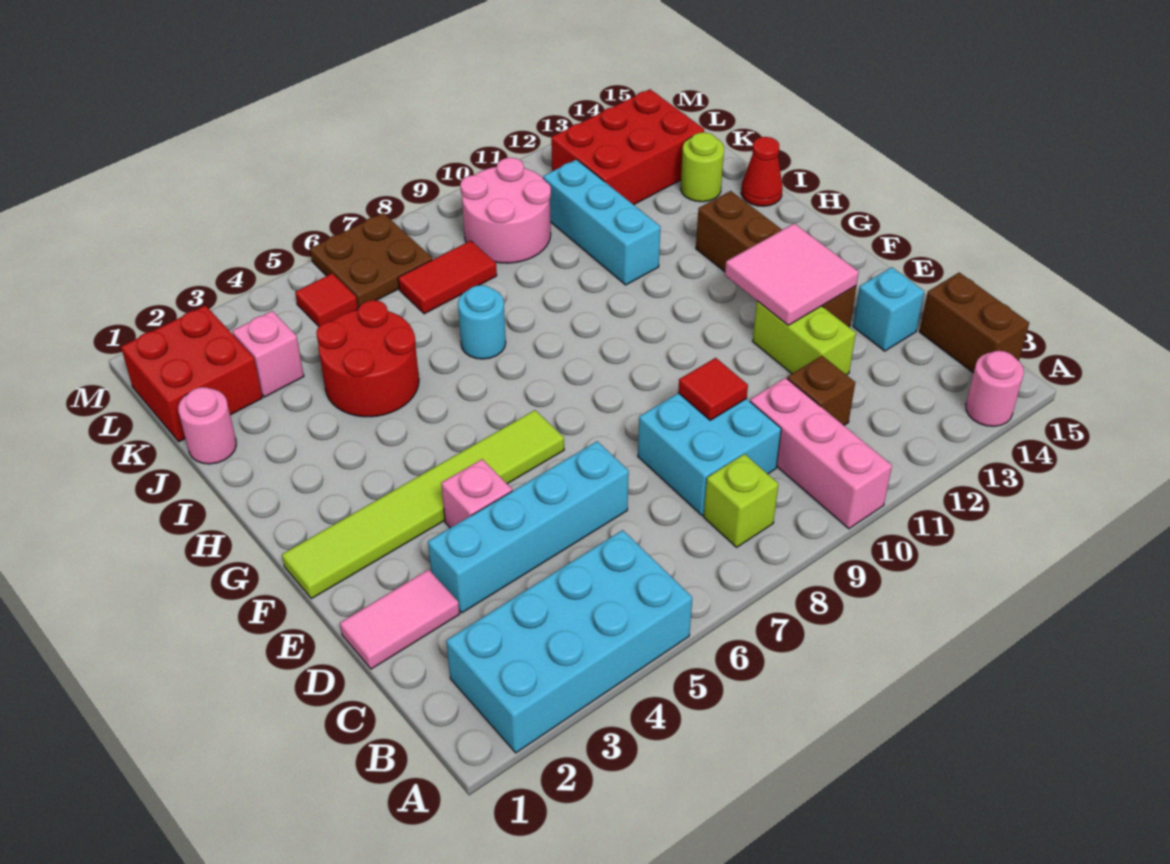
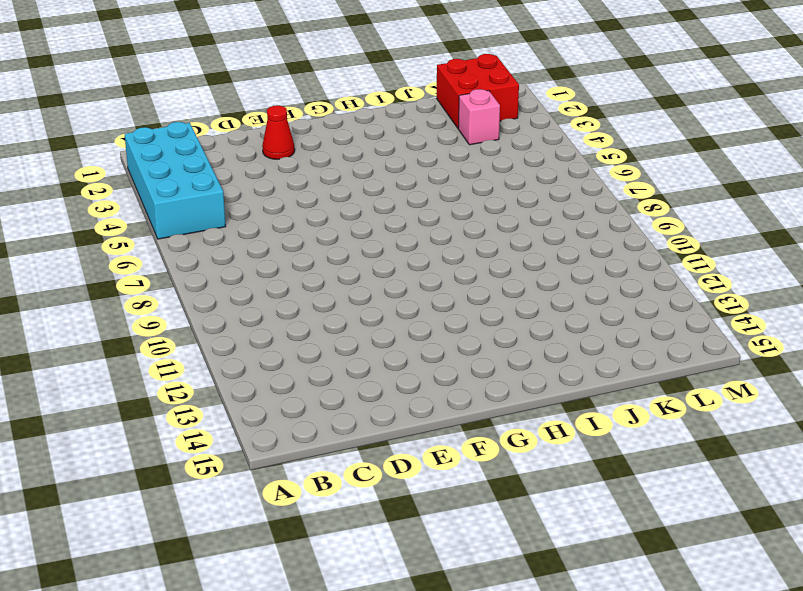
red 1x1 cone [262,105,295,159] -> red 1x1 cone moved to [741,137,783,206]
none -> pink 1x3 brick [750,378,892,529]
none -> pink 1x1 round brick [966,351,1024,426]
none -> lime 1x1 brick [704,454,778,547]

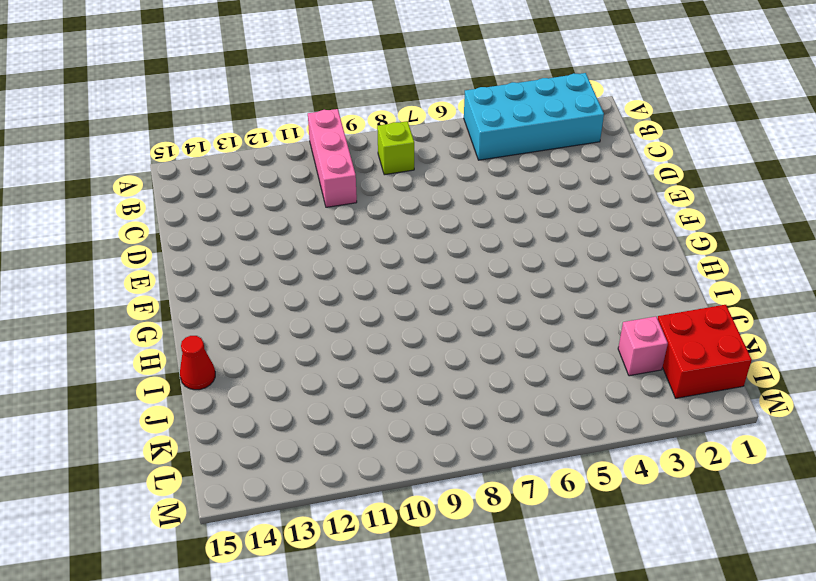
none -> pink 1x1 round brick [966,351,1024,426]
none -> brown 1x2 brick [920,272,1029,373]
none -> cyan 2x2 brick [638,393,781,516]

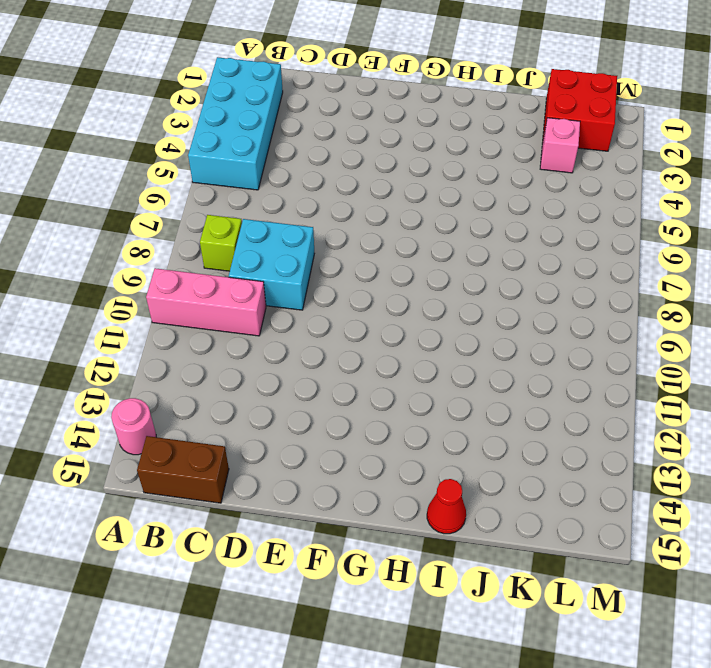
none -> brown 1x1 brick [787,356,855,425]
none -> pink 1x2 tile [340,570,460,669]
none -> cyan 1x4 brick [428,441,629,613]

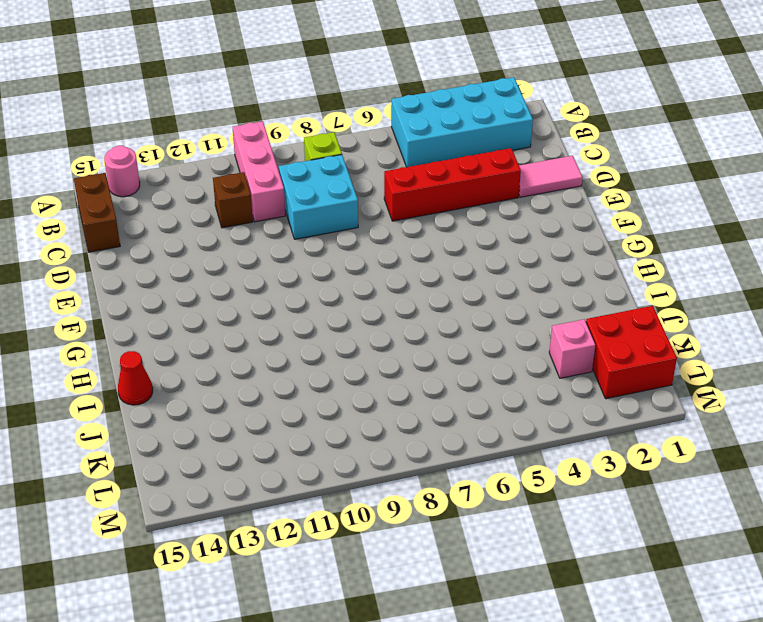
red 1x4 brick [384,148,521,221] -> cyan 1x4 brick [428,441,629,613]
none -> lime 1x2 brick [753,301,856,375]
none -> cyan 1x1 brick [853,267,924,351]
none -> pink 1x1 brick [441,459,512,528]

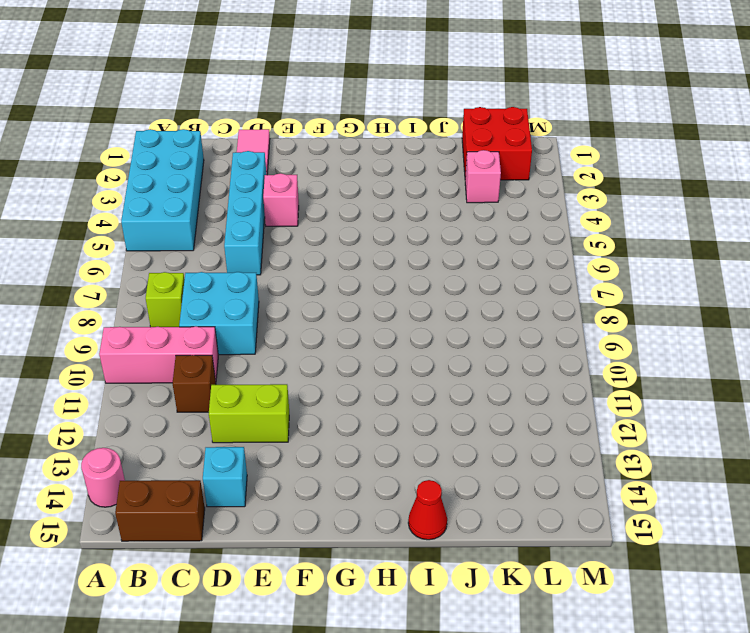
none -> brown 1x4 brick [696,191,856,327]
none -> lime 1x6 tile [282,410,564,599]
none -> red 2x2 round brick [316,300,419,417]

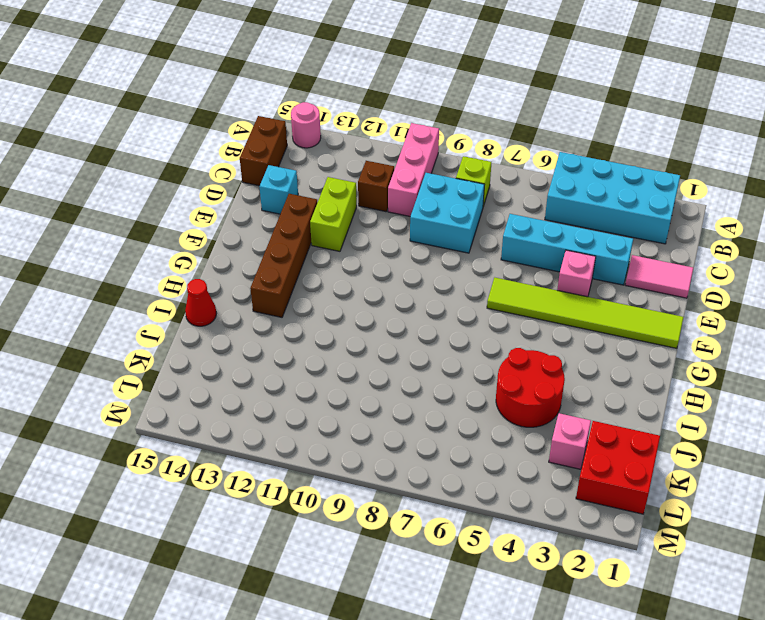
none -> cyan 1x1 round brick [458,285,506,359]
none -> cyan 1x3 brick [543,160,660,285]
none -> pink 1x1 round brick [178,387,236,464]

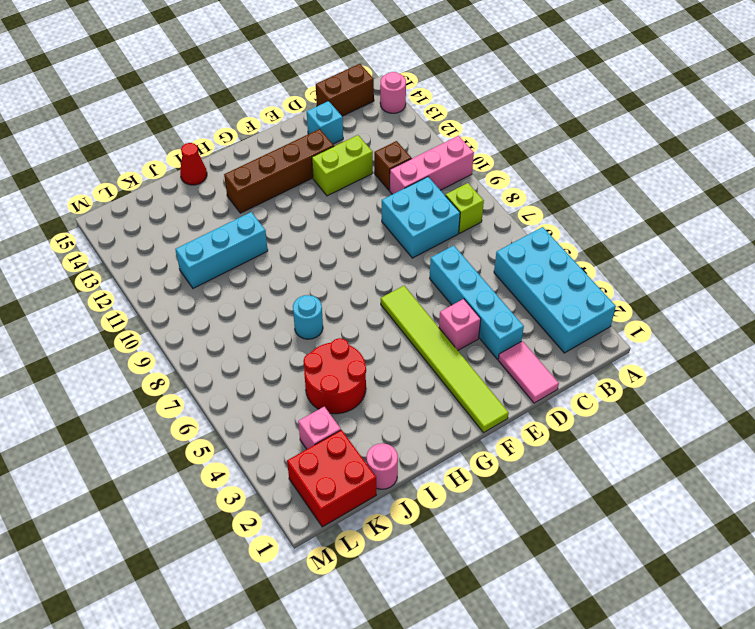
none -> lime 1x1 round brick [681,132,724,202]
none -> red 1x2 tile [398,241,497,314]
none -> pink 2x2 round brick [460,158,551,263]

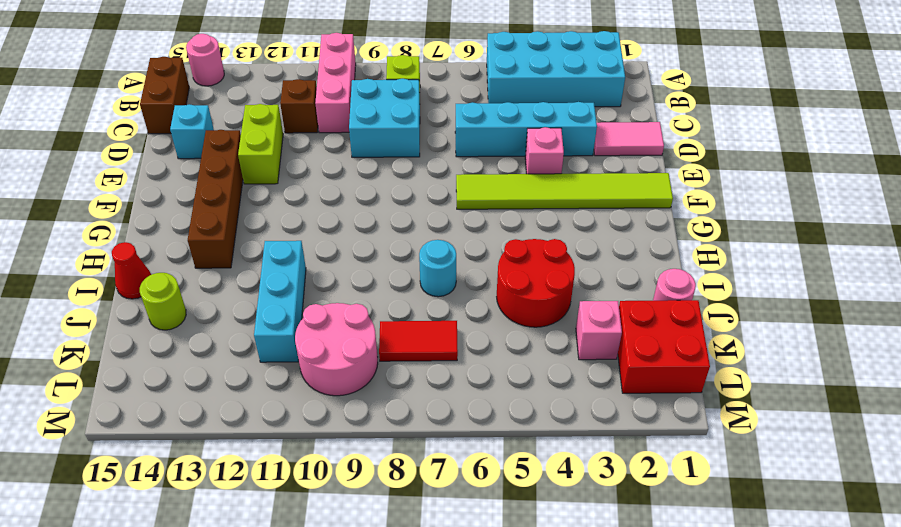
none -> red 2x3 brick [551,89,704,205]
none -> red 1x1 tile [295,273,358,326]
none -> brown 2x2 plate [310,213,433,307]

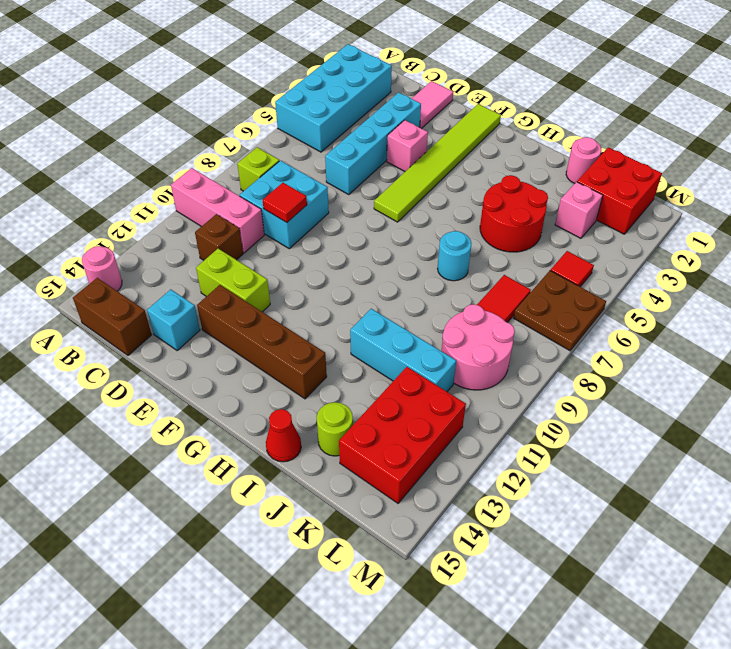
none -> pink 2x2 tile [725,223,859,325]

